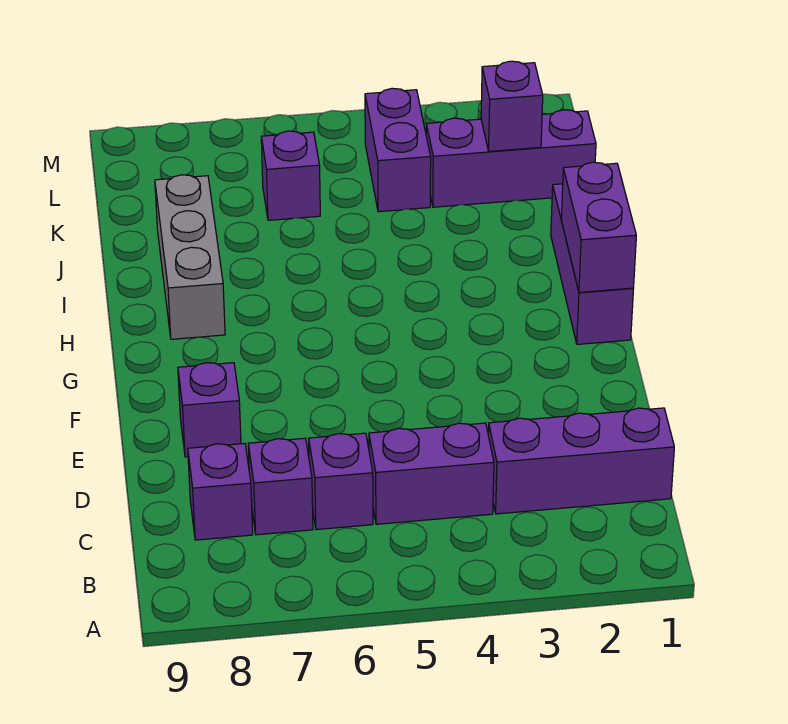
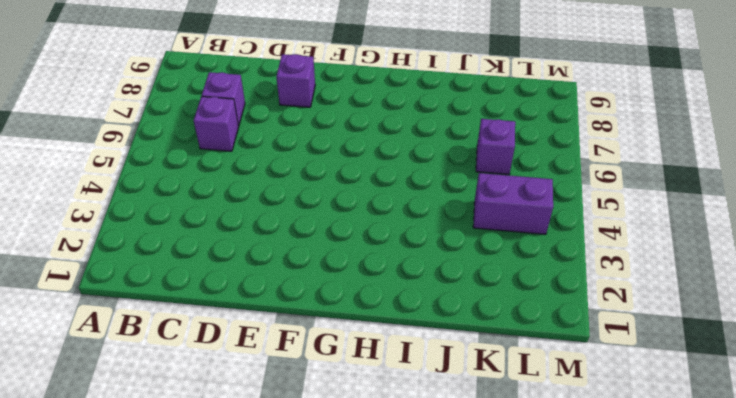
none -> purple 1x3 brick [488,408,674,514]
none -> purple 1x2 brick [369,423,494,524]
none -> purple 1x1 brick [188,443,253,540]

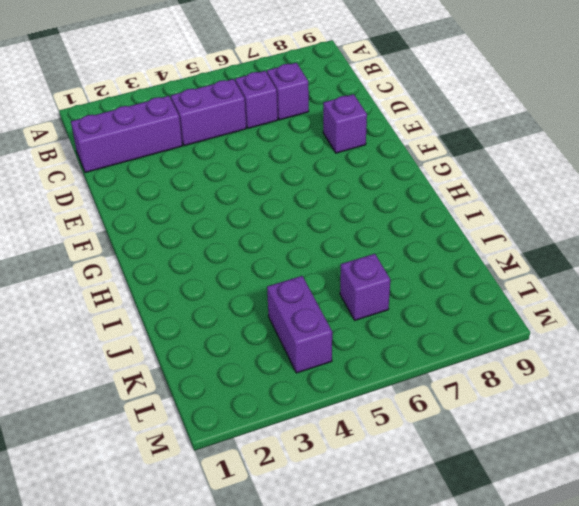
none -> purple 1x1 brick [188,443,253,540]
none -> purple 1x3 brick [551,184,633,344]
none -> grey 1x3 brick [155,175,225,339]

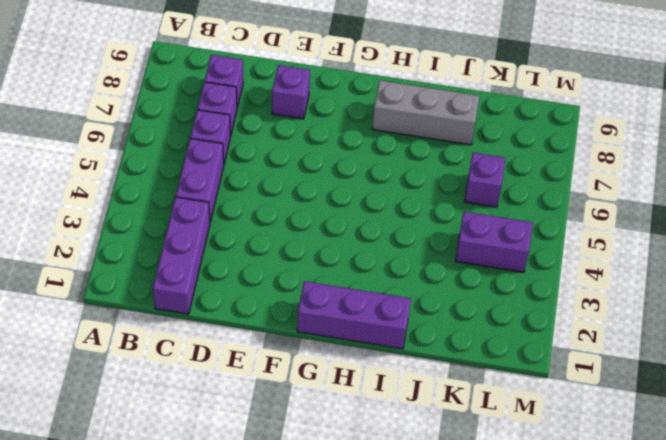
none -> purple 1x3 brick [426,110,596,207]
none -> purple 1x2 brick [561,162,636,292]
none -> purple 1x1 brick [481,61,543,151]

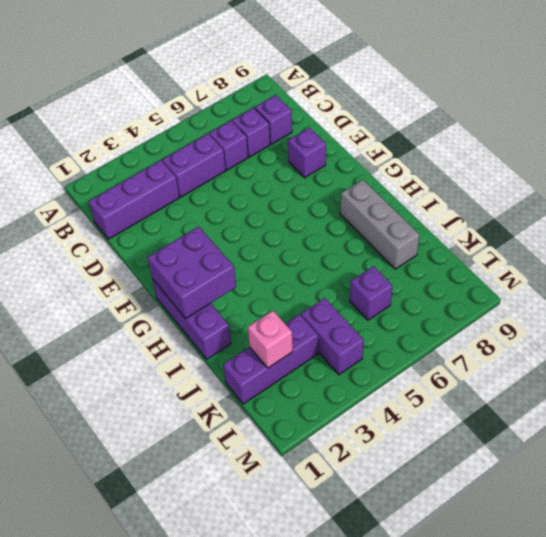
purple 2x2 brick [148,226,236,318] -> purple 1x2 brick [561,162,636,292]
pink 1x1 brick [248,311,293,368] -> purple 1x1 brick [481,61,543,151]

